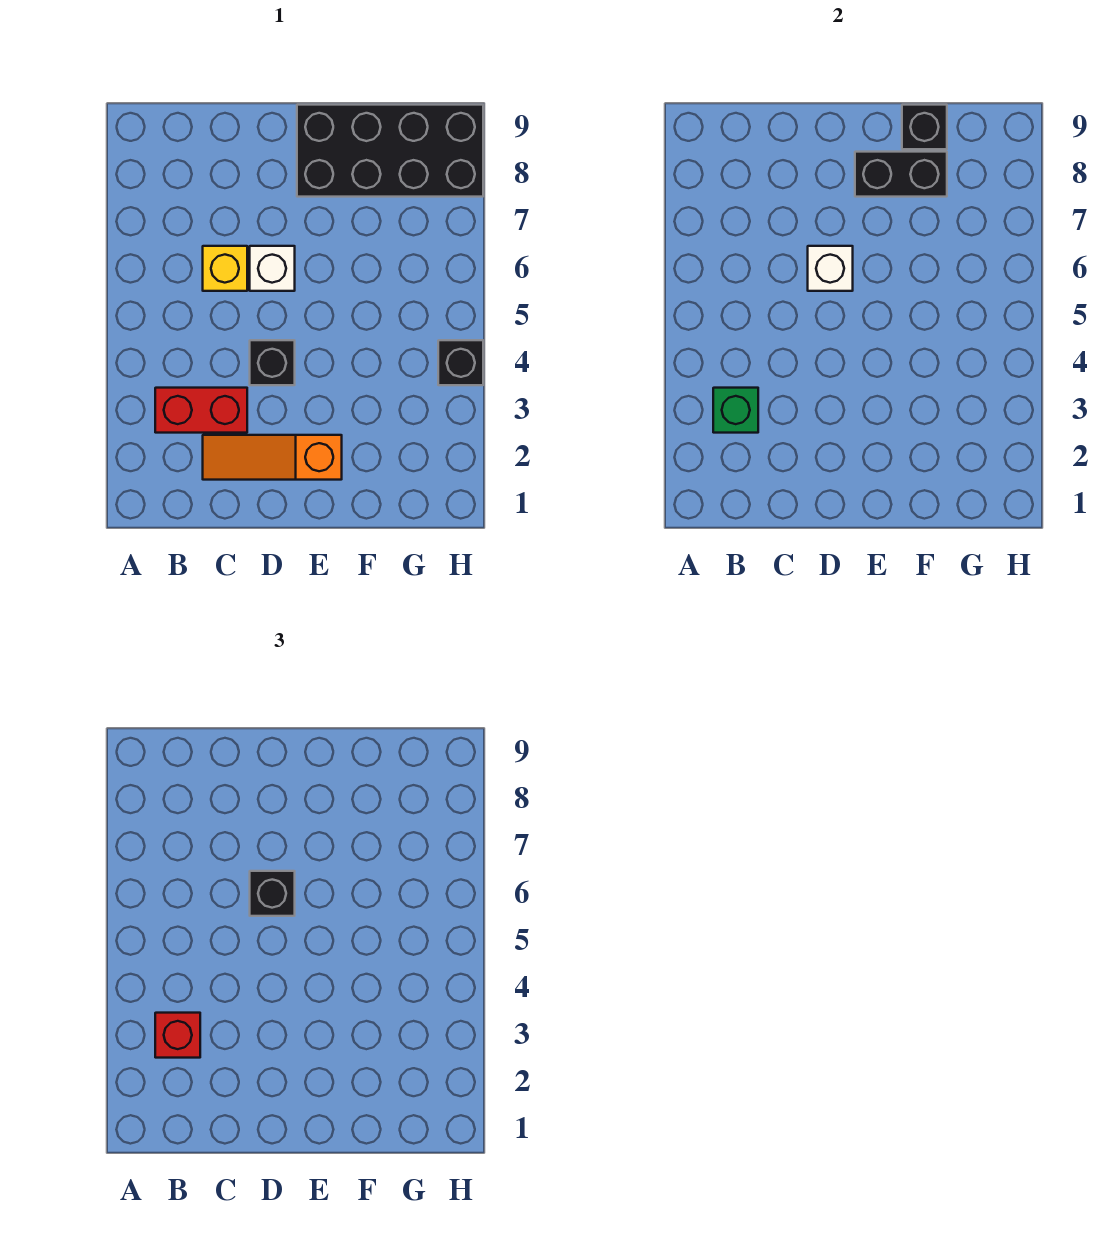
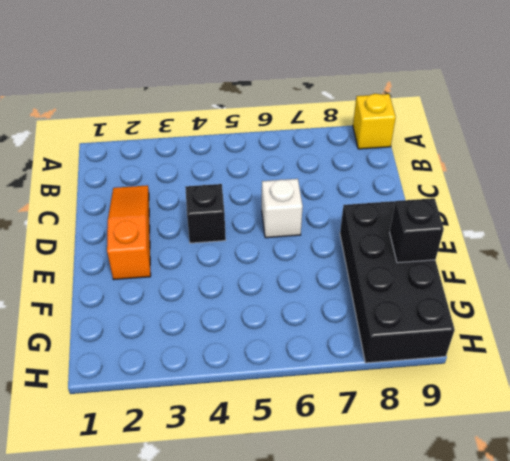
yellow 1x1 brick [353,94,396,149] -> yellow 1x1 brick moved to [203,246,247,291]
none -> red 1x2 brick [155,388,247,433]
none -> black 1x1 brick [438,340,483,385]
none -> green 1x1 brick [713,388,758,433]

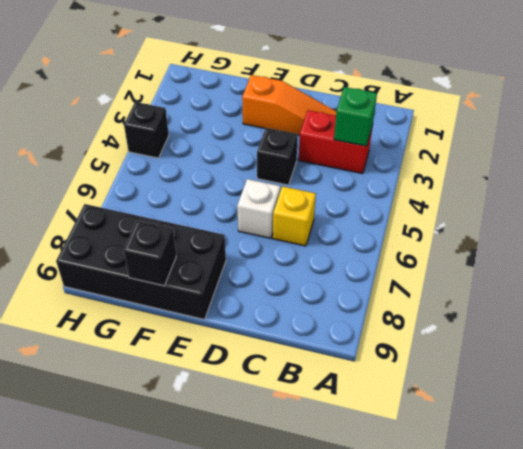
none -> white 1x1 brick [808,246,853,291]
none -> black 1x2 brick [855,152,947,197]
none -> red 1x1 brick [155,1013,200,1058]

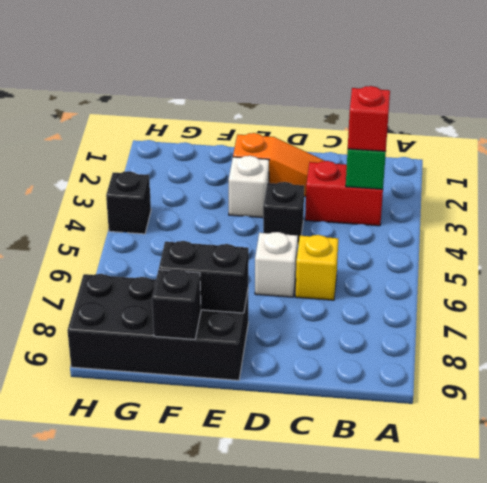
white 1x1 brick [229,156,269,218] -> white 1x1 brick moved to [808,246,853,291]
none -> black 1x1 brick [250,871,295,916]

